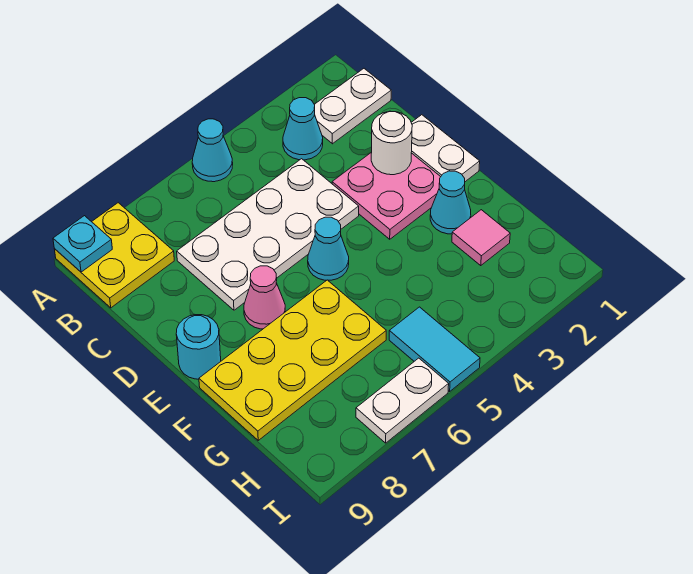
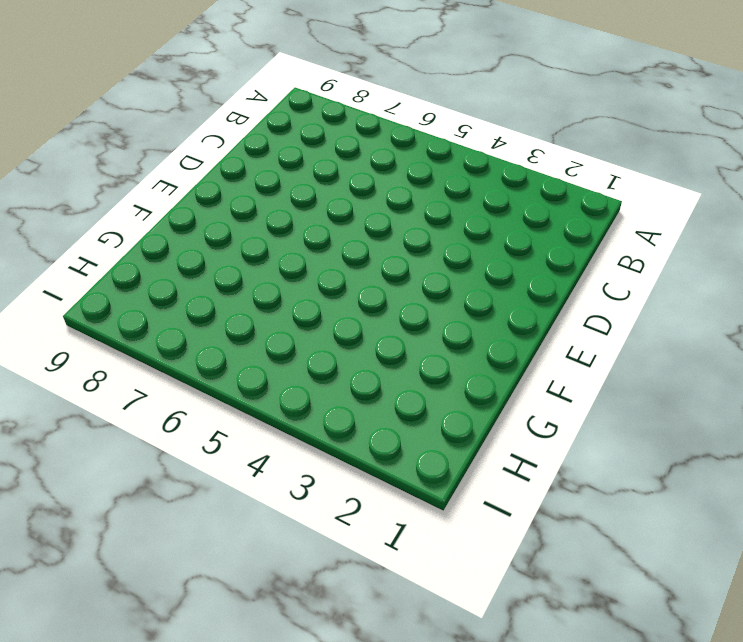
none -> cyan 1x1 cone [192,119,233,182]
none -> yellow 2x2 plate [55,203,174,308]
none -> white 1x2 plate [314,69,391,144]

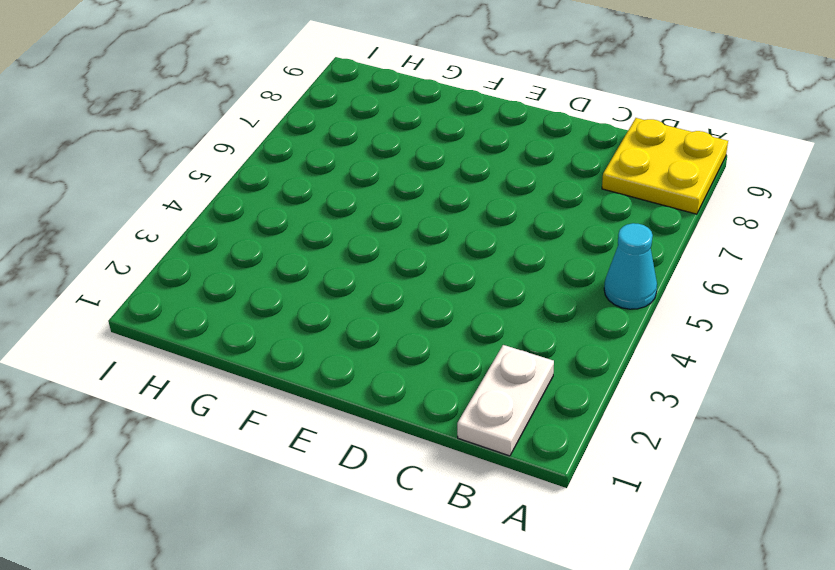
none -> cyan 1x1 cone [283,98,323,160]
none -> white 2x4 plate [177,159,359,310]
none -> white 1x2 plate [411,115,480,182]

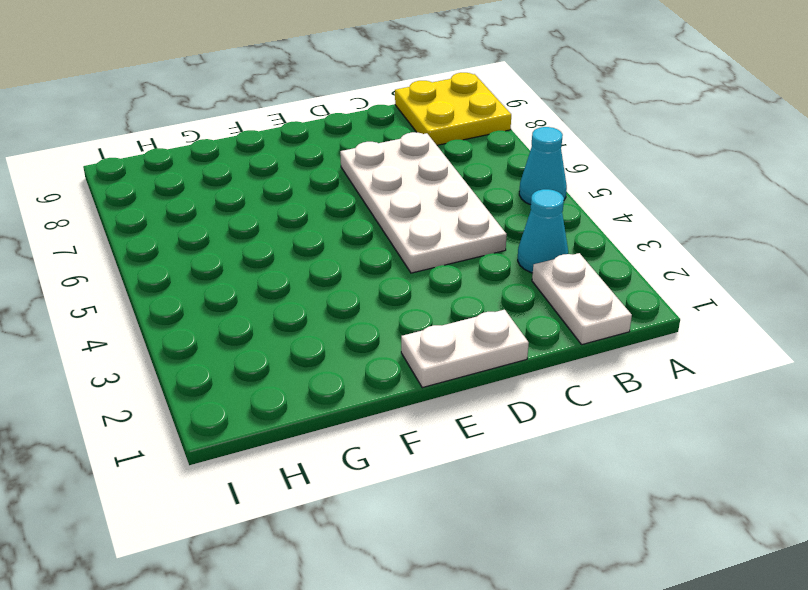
none -> pink 2x2 plate [332,152,440,239]
none -> cyan 1x1 cone [308,217,349,280]
none -> pink 1x1 cone [244,266,285,329]

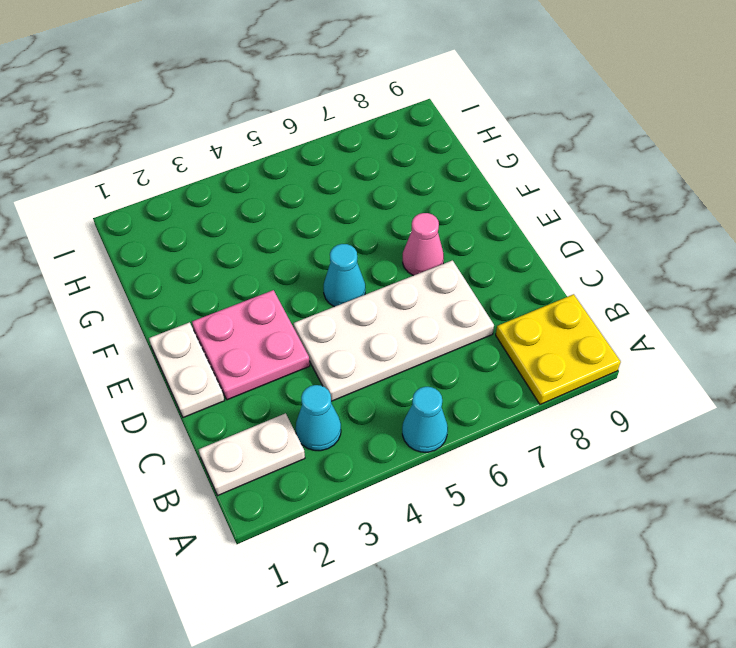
none -> cyan 1x1 round brick [176,315,221,379]
none -> cyan 1x1 cone [430,171,471,234]
none -> yellow 2x4 plate [199,280,386,440]

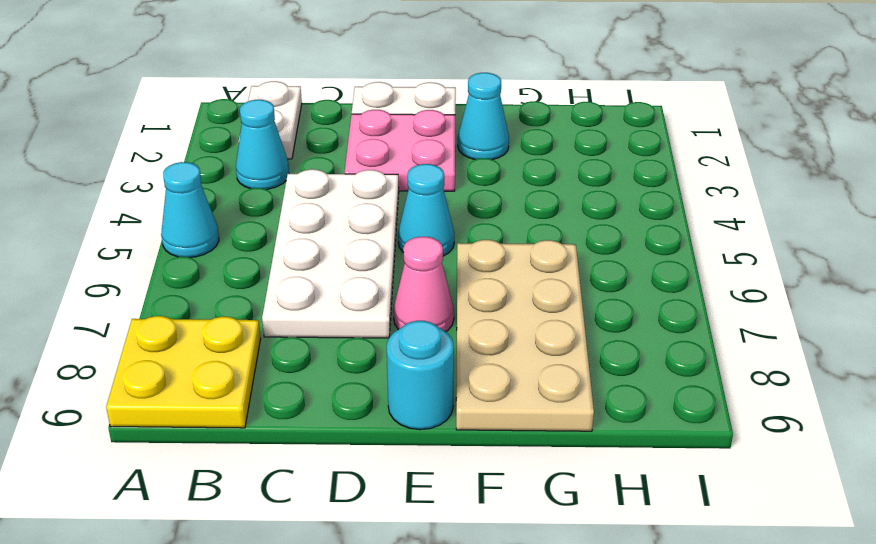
tan 2x4 plate [456,240,594,431] -> yellow 2x4 plate [199,280,386,440]
none -> pink 1x1 tile [452,210,510,265]
none -> cyan 1x2 tile [389,307,480,391]
none -> white 1x2 plate [356,358,449,443]

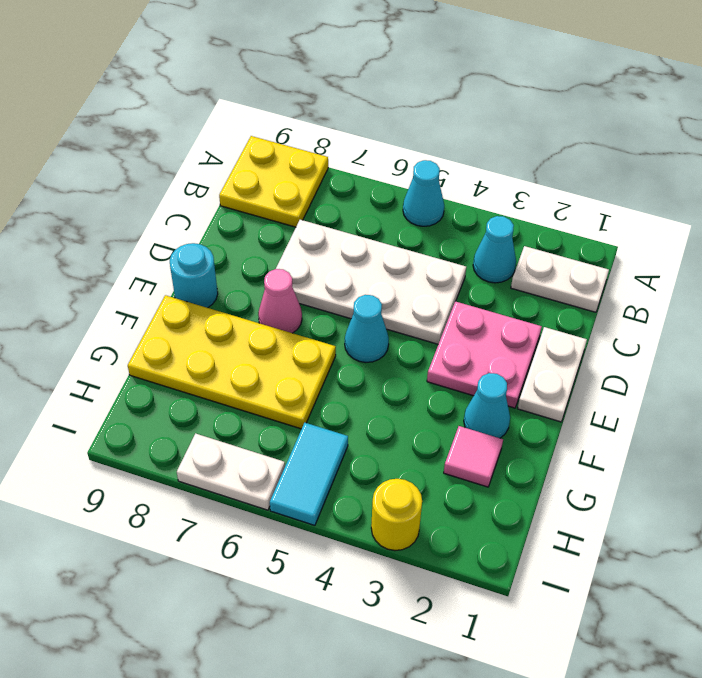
yellow 1x1 round brick [371,479,422,551] -> none
none -> cyan 1x1 plate [53,216,112,272]
none -> white 1x1 round brick [371,111,412,175]

